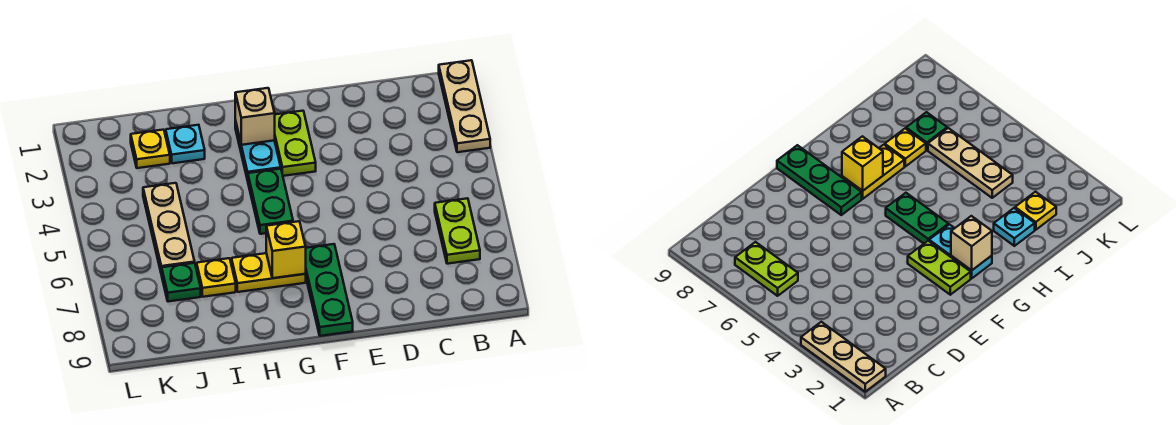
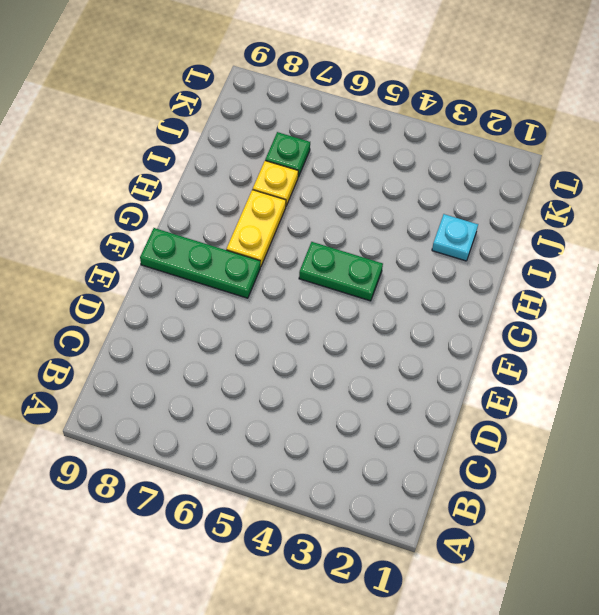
none -> tan 1x3 plate [439,60,490,152]
none -> lime 1x2 plate [435,198,480,264]
none -> lime 1x2 plate [275,111,316,176]

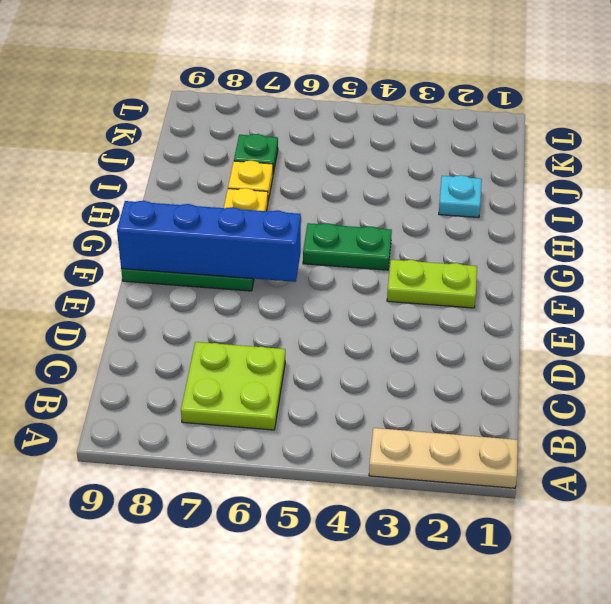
lime 2x2 plate [181,342,285,430] -> lime 1x2 plate [435,198,480,264]
blue 1x4 brick [117,201,301,282] -> none
none -> cyan 1x2 plate [235,120,281,180]
none -> yellow 1x1 plate [131,130,170,168]
none -> tan 1x3 plate [143,183,195,275]

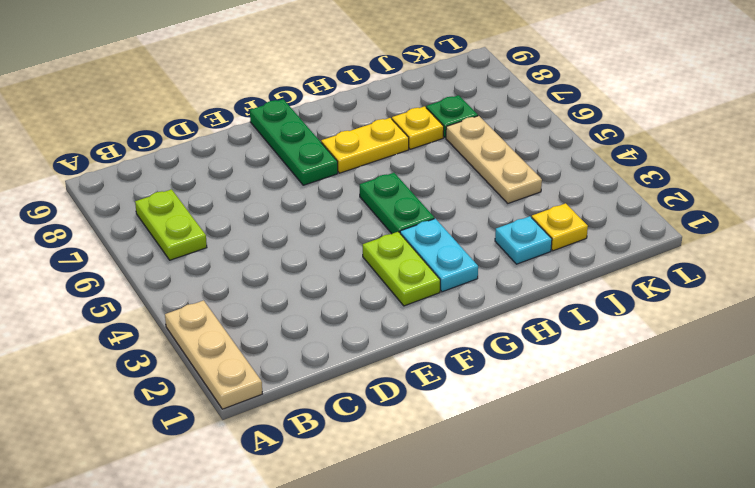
none -> tan 1x1 brick [235,88,275,145]
none -> yellow 1x1 brick [266,221,306,278]

